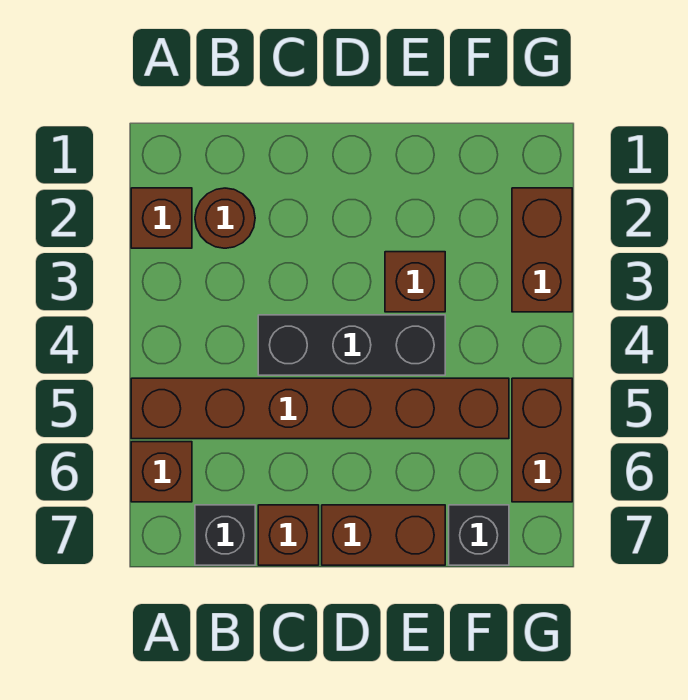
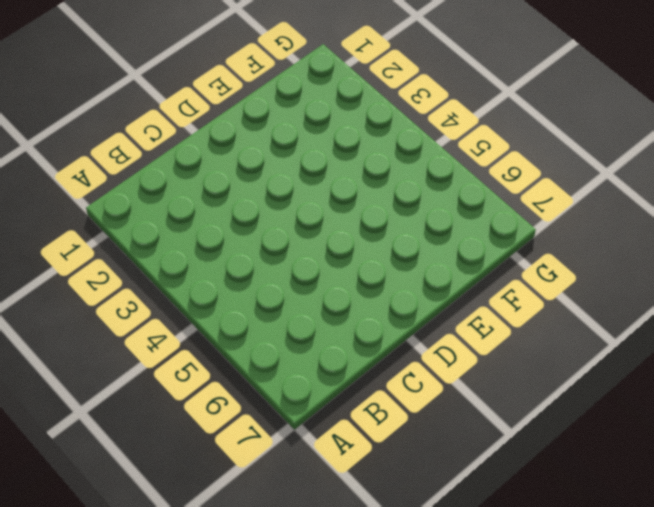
none -> brown 1x1 brick [131,188,192,248]
none -> brown 1x6 brick [131,378,509,439]
none -> brown 1x1 brick [131,442,192,502]

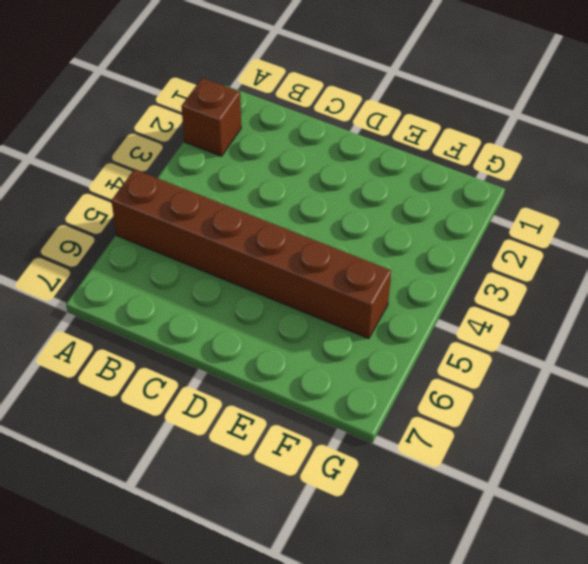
none -> brown 1x1 brick [131,442,192,502]
none -> brown 1x1 round brick [195,188,255,248]
none -> black 1x1 brick [195,505,255,565]

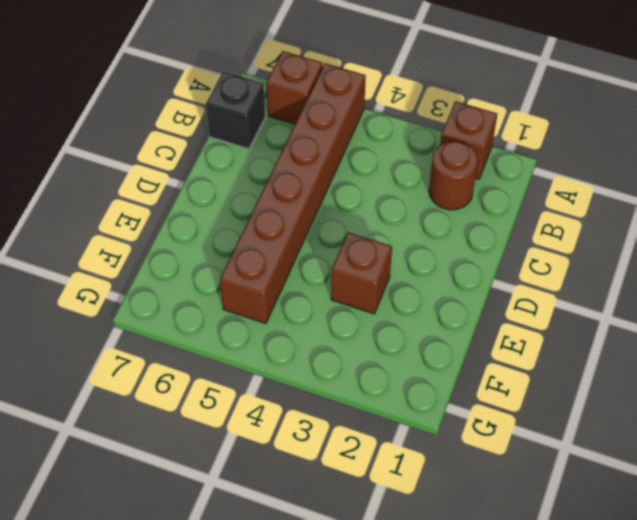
none -> black 1x3 brick [258,315,445,375]
none -> brown 1x1 brick [258,505,319,565]
none -> brown 1x2 brick [322,505,445,565]

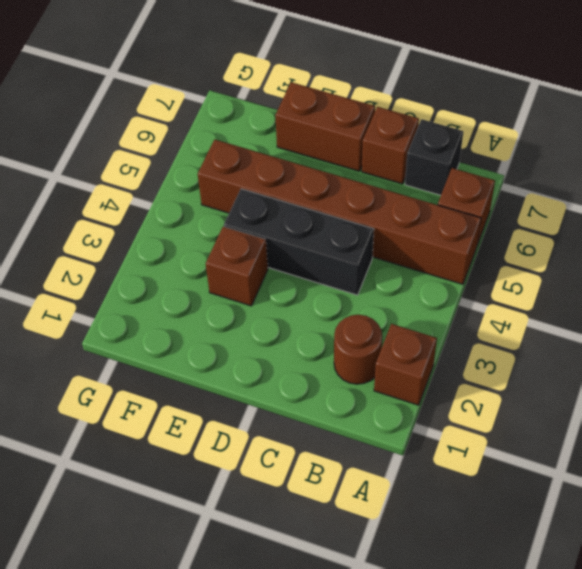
none -> black 1x1 brick [449,505,509,565]
none -> brown 1x2 brick [512,188,572,312]
none -> brown 1x2 brick [512,378,572,502]

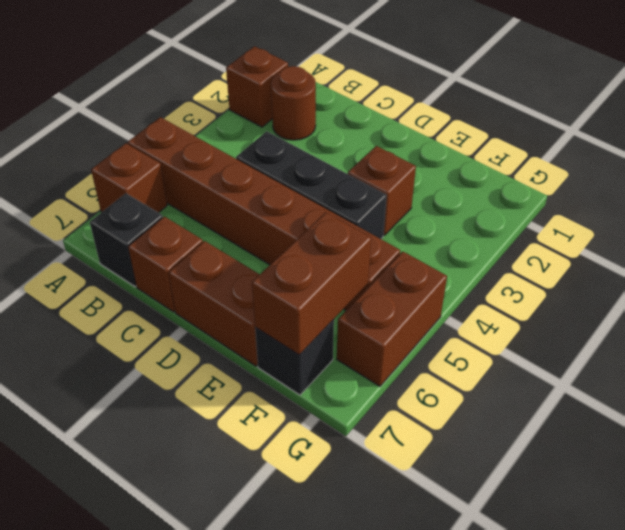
brown 1x2 brick [252,212,371,355] -> brown 1x2 brick moved to [512,188,572,312]

